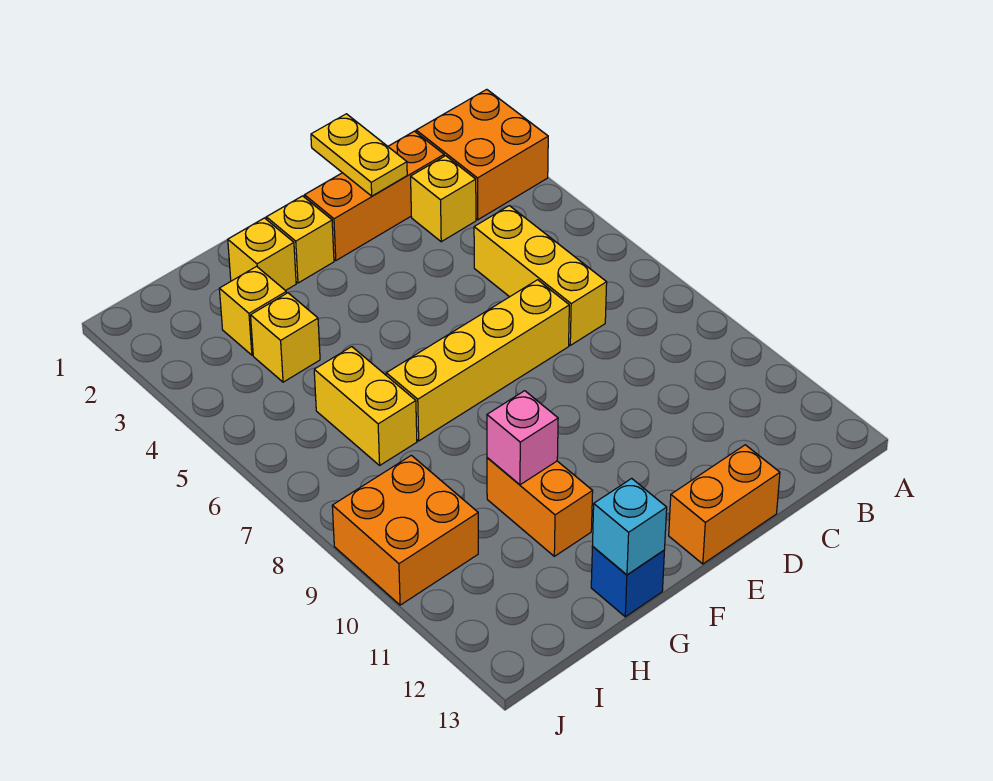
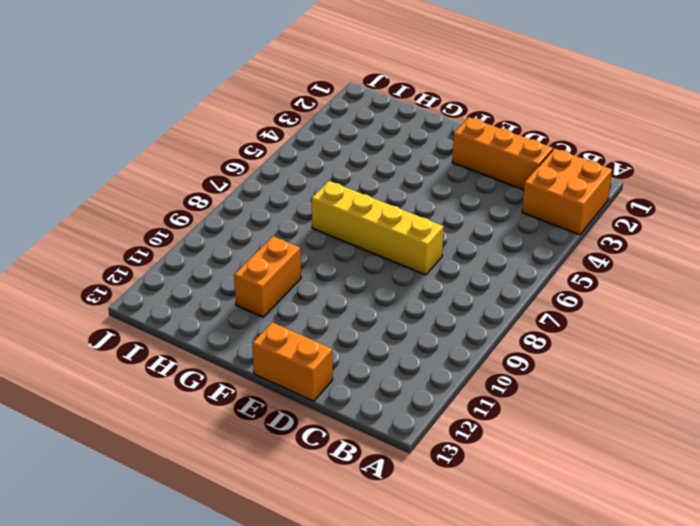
none -> yellow 1x1 brick [411,156,476,242]
none -> yellow 1x3 brick [474,206,607,345]
none -> yellow 1x1 brick [266,196,334,283]

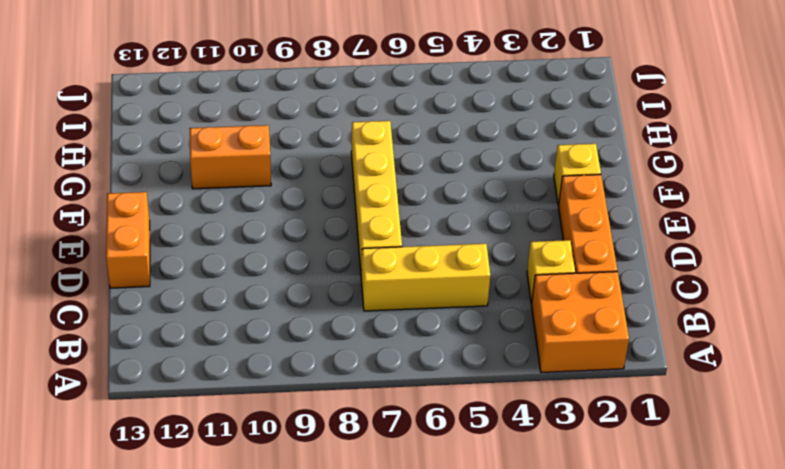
none -> yellow 1x1 brick [228,218,296,291]
none -> blue 1x1 brick [591,547,665,617]
none -> yellow 1x1 brick [219,266,286,355]

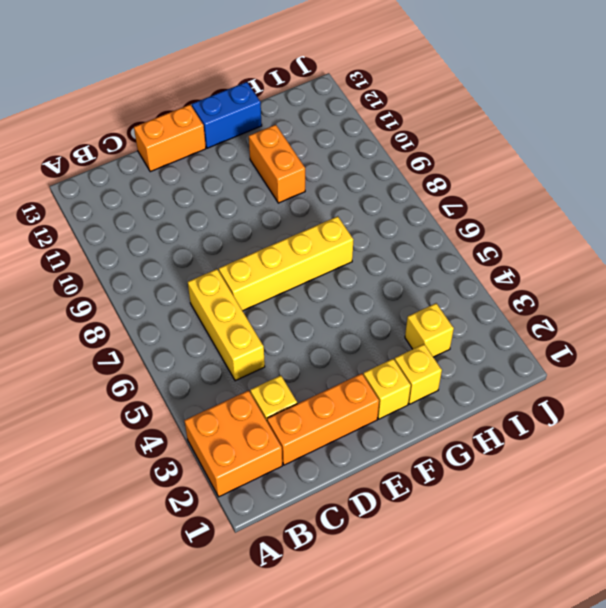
blue 1x2 brick [192,82,262,148] -> blue 1x1 brick [591,547,665,617]
none -> yellow 1x1 brick [251,293,320,382]
none -> yellow 1x2 brick [314,347,417,465]
none -> orange 2x2 brick [332,455,478,605]

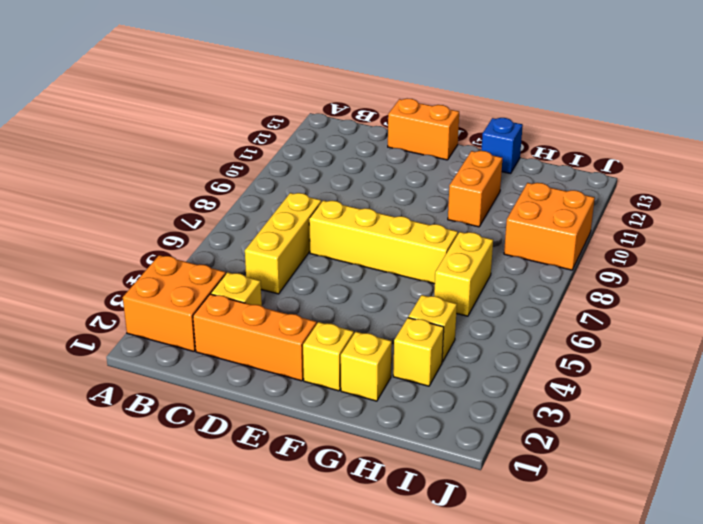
none -> yellow 1x2 plate [311,114,407,196]
none -> pink 1x1 brick [487,391,558,485]
none -> cyan 1x1 brick [592,478,667,575]

